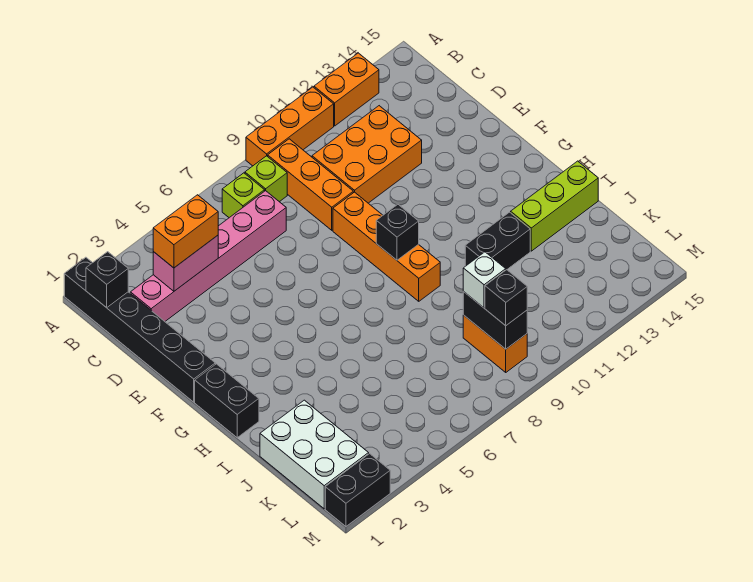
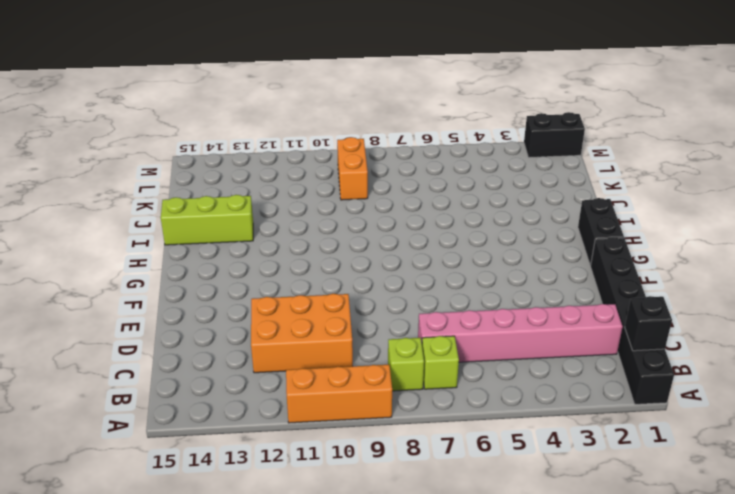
none -> orange 1x2 brick [314,53,379,126]
none -> orange 1x3 brick [268,139,353,230]
none -> orange 1x4 brick [333,192,440,301]

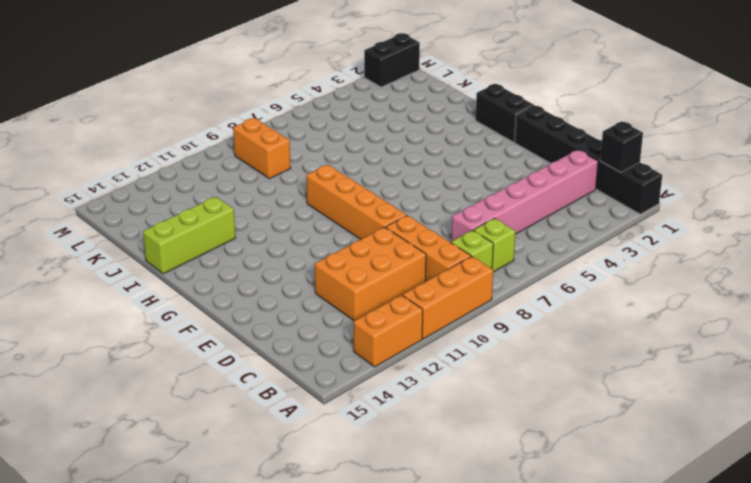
none -> black 1x2 brick [465,212,530,270]
none -> white 2x3 brick [260,400,369,509]
none -> pink 1x2 brick [153,235,218,291]

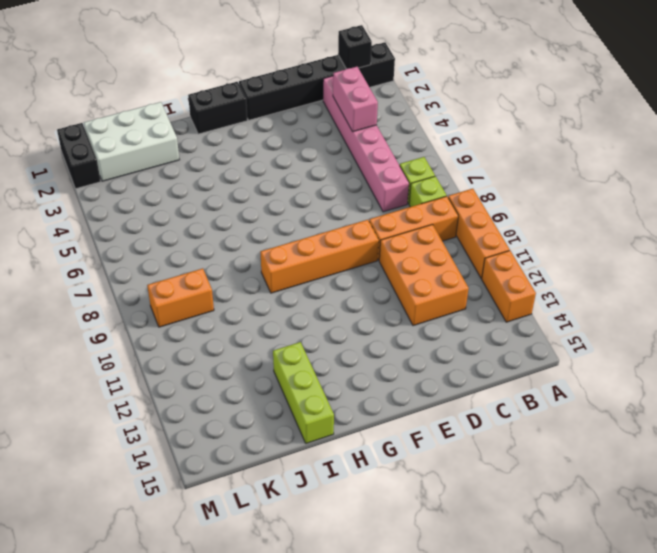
none -> black 1x2 brick [465,212,530,270]
none -> black 1x1 brick [376,204,419,260]
none -> black 1x2 brick [463,292,527,349]

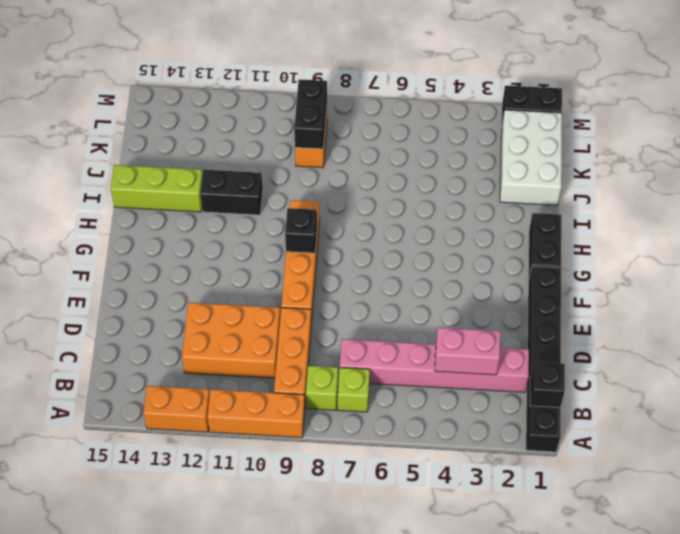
none -> orange 1x2 brick [153,195,218,268]
none -> white 1x1 brick [463,252,506,308]
none -> black 1x1 brick [485,270,527,326]

